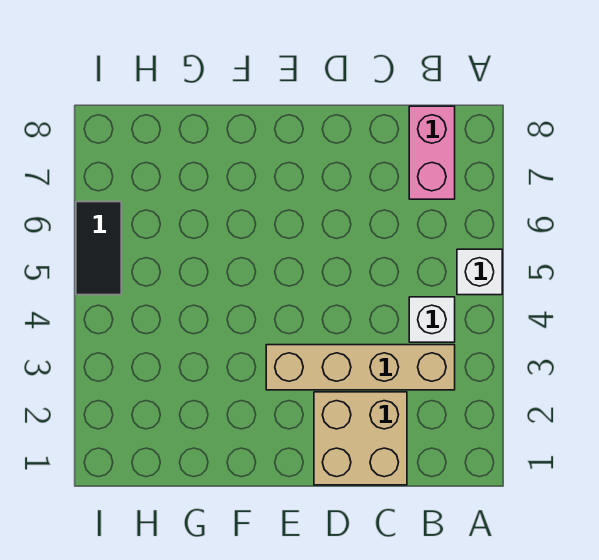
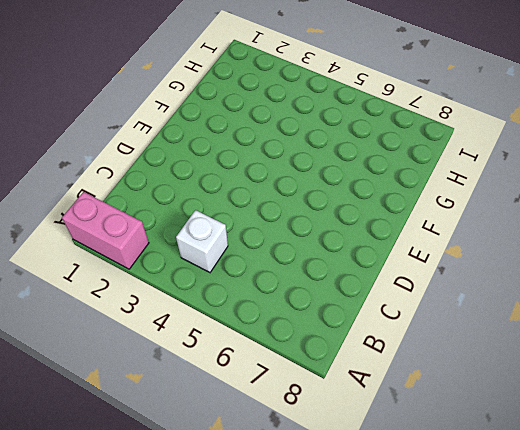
pink 1x2 brick [62,192,149,269] -> pink 1x2 brick moved to [409,106,455,199]
none -> white 1x1 brick [457,249,502,295]
none -> tan 1x4 brick [266,345,455,390]

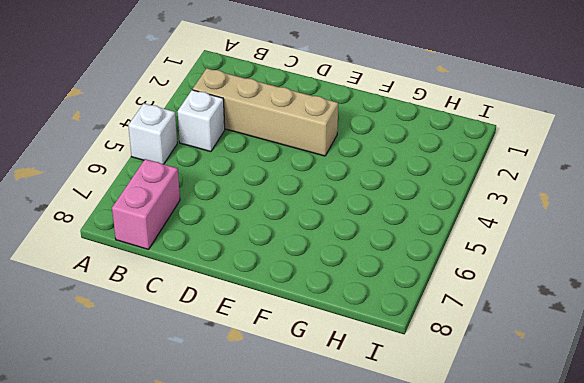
none -> tan 2x2 brick [314,392,407,485]
none -> black 1x2 tile [76,202,121,295]

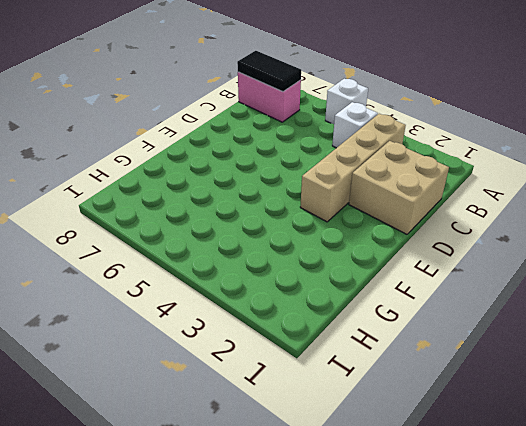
black 1x2 tile [237,51,301,92] -> black 1x2 tile moved to [76,202,121,295]

